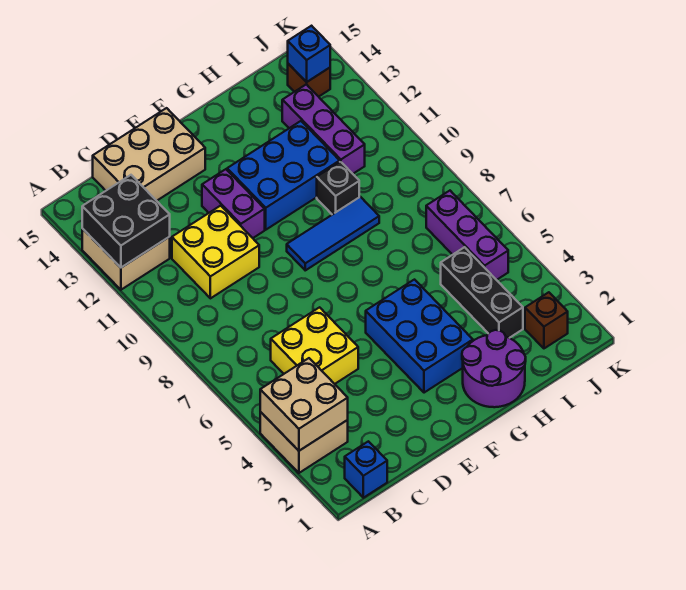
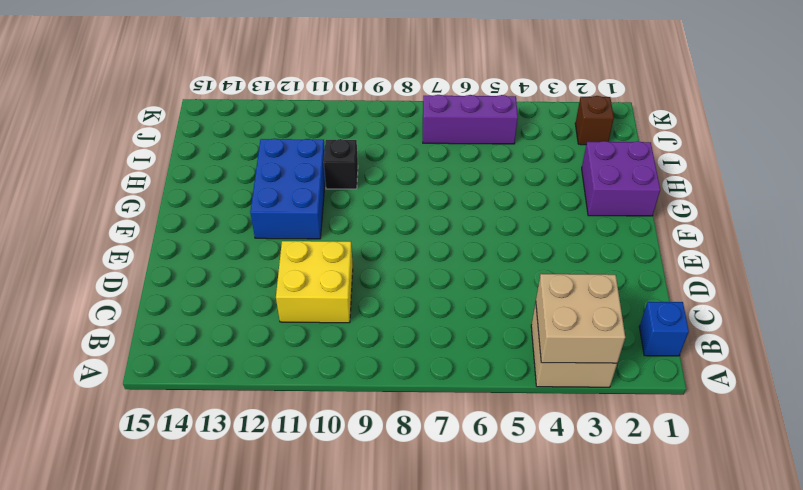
purple 2x2 brick [582,141,660,216] -> purple 2x2 round brick [462,330,526,407]
none -> tan 2x2 brick [82,229,170,290]
none -> yellow 2x2 brick [271,307,358,384]
none -> tan 2x3 brick [93,108,205,201]

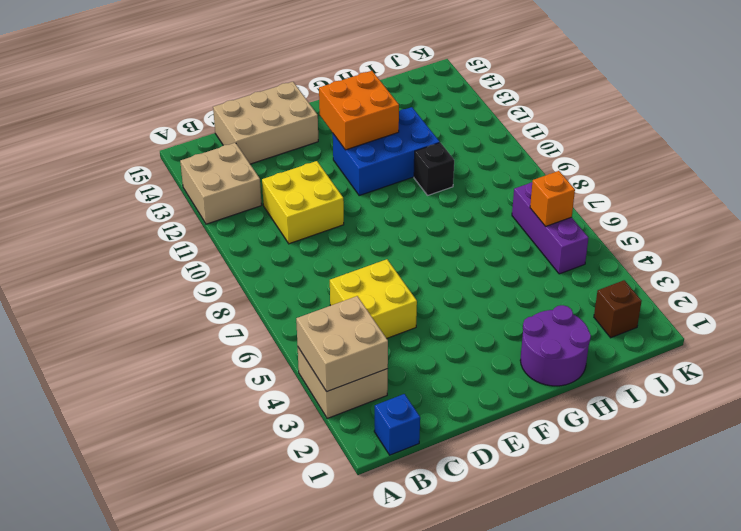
orange 2x2 brick [319,71,399,150] -> none
orange 1x1 brick [530,171,575,227] -> none
none -> purple 1x2 brick [202,169,265,238]
none -> blue 2x3 brick [366,280,473,393]
none -> blue 1x3 tile [287,197,379,270]

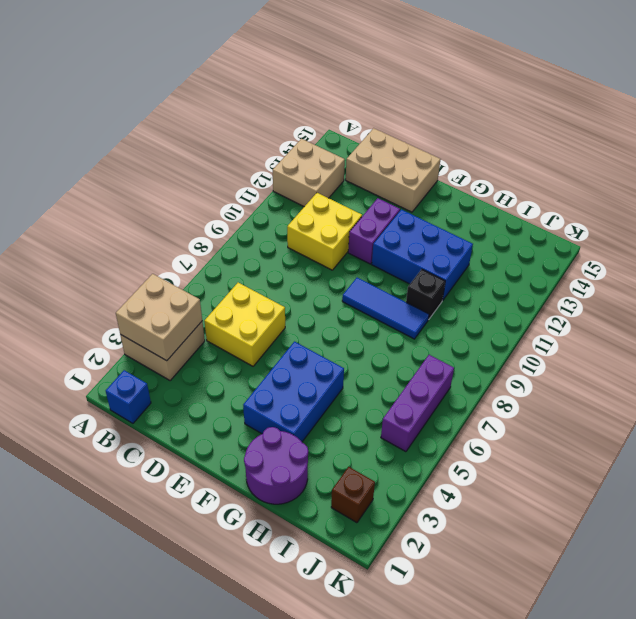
none -> black 1x3 brick [441,247,523,338]
none -> purple 1x3 brick [282,84,365,174]
none -> brown 1x1 brick [288,64,330,97]

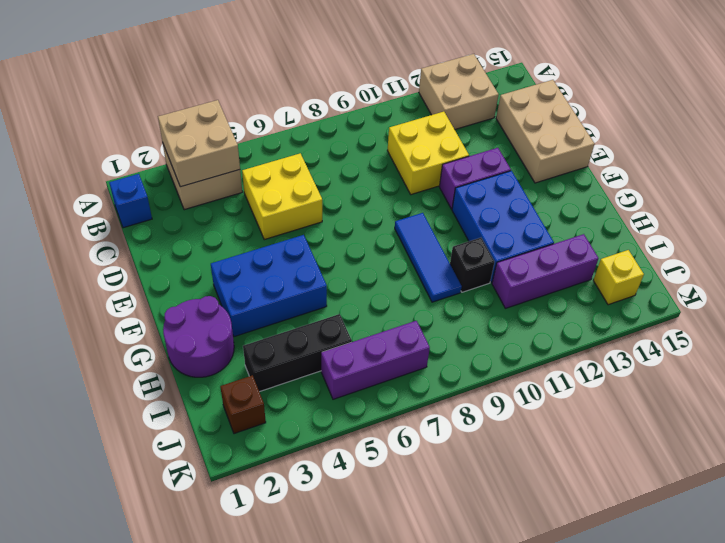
yellow 1x1 brick [593,250,644,305] -> brown 1x1 brick [288,64,330,97]
none -> black 2x2 brick [82,175,170,268]
none -> blue 1x1 brick [288,26,330,82]

